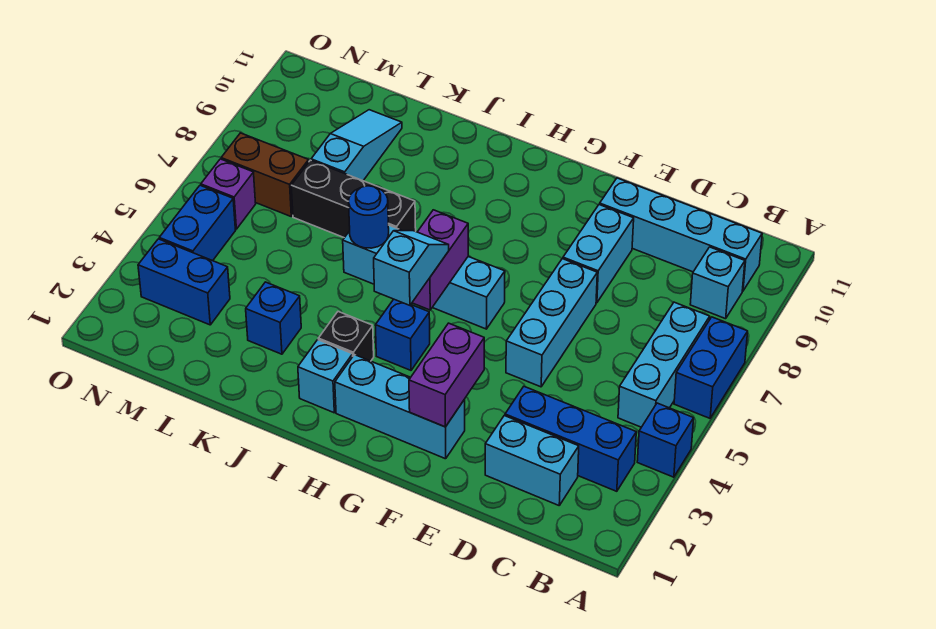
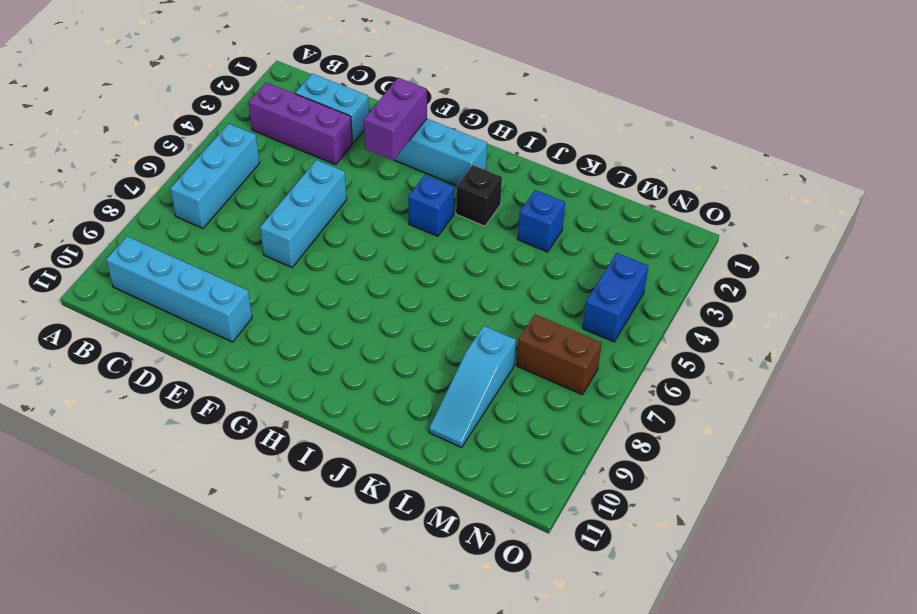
purple 1x3 brick [249,82,352,165] -> blue 1x3 brick [505,387,636,491]
none -> blue 1x1 brick [637,403,694,477]
none -> blue 1x2 brick [674,317,748,418]
none -> cyan 1x1 brick [690,247,745,319]

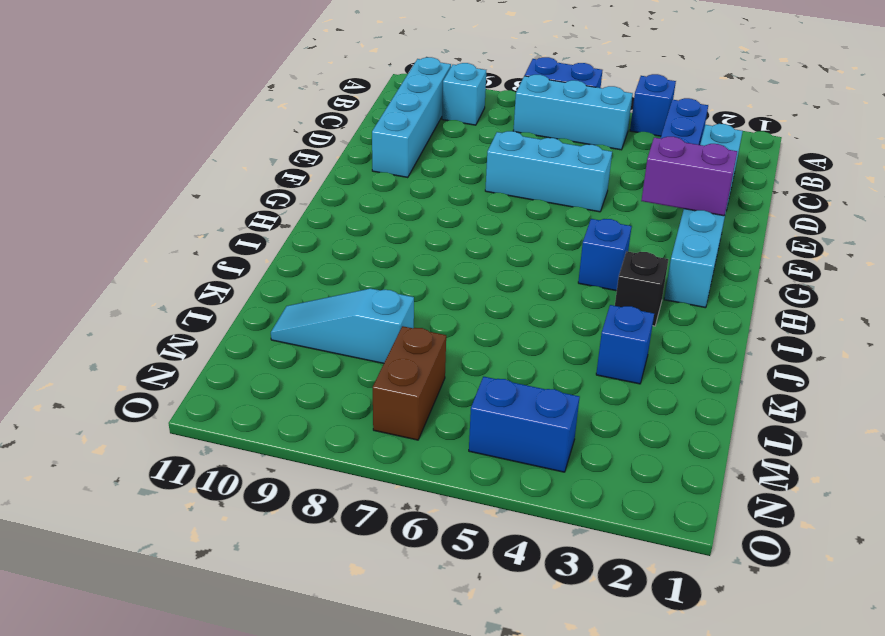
none -> cyan 1x2 brick [563,205,634,303]
none -> cyan 1x4 brick [343,225,505,329]
none -> cyan 1x1 brick [298,340,353,413]

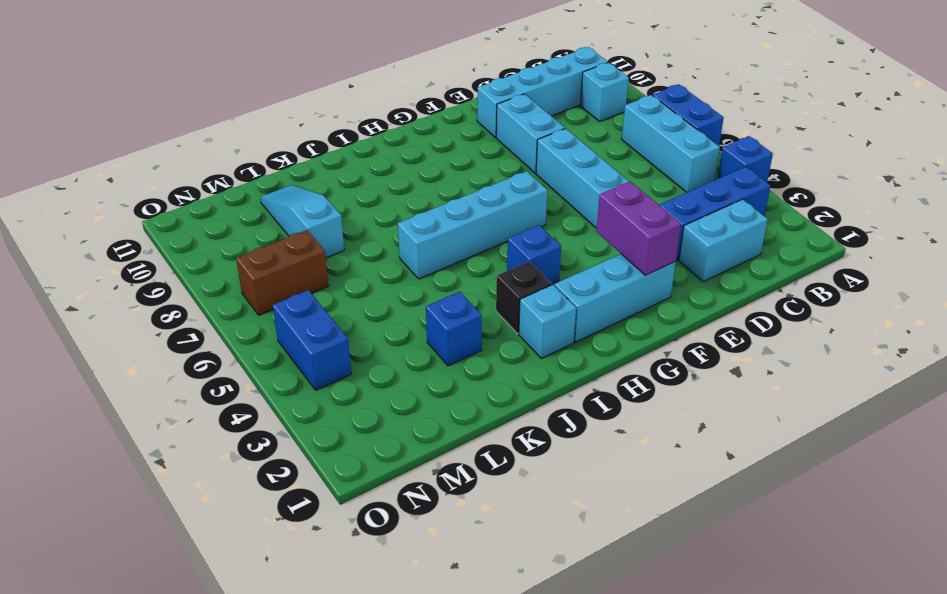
none -> black 1x3 brick [291,160,416,238]
none -> blue 1x2 brick [138,239,230,325]
none -> purple 1x1 brick [201,159,256,229]

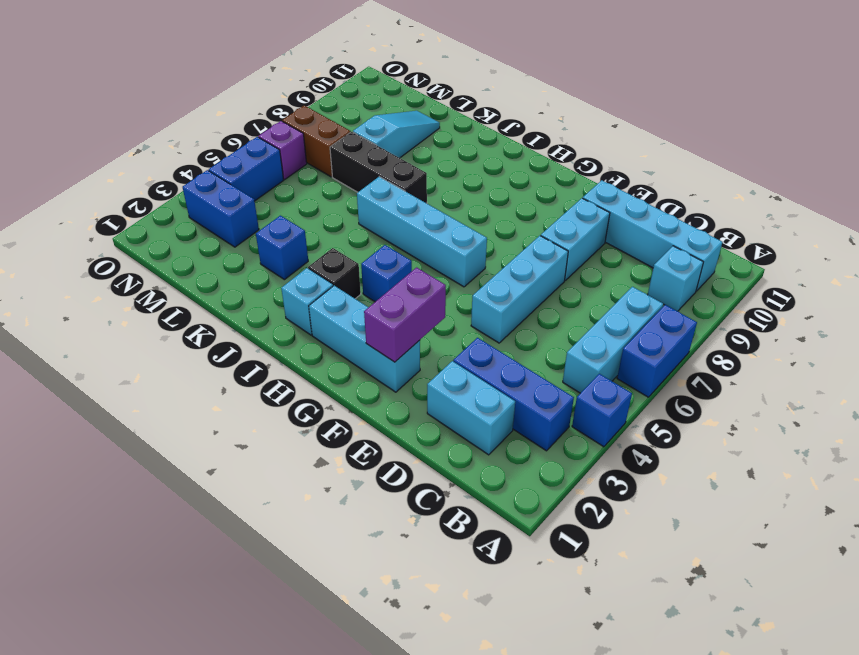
none -> purple 1x2 brick [412,210,468,310]
none -> blue 1x1 round brick [349,186,389,248]
none -> cyan 1x2 slope [374,231,449,305]

